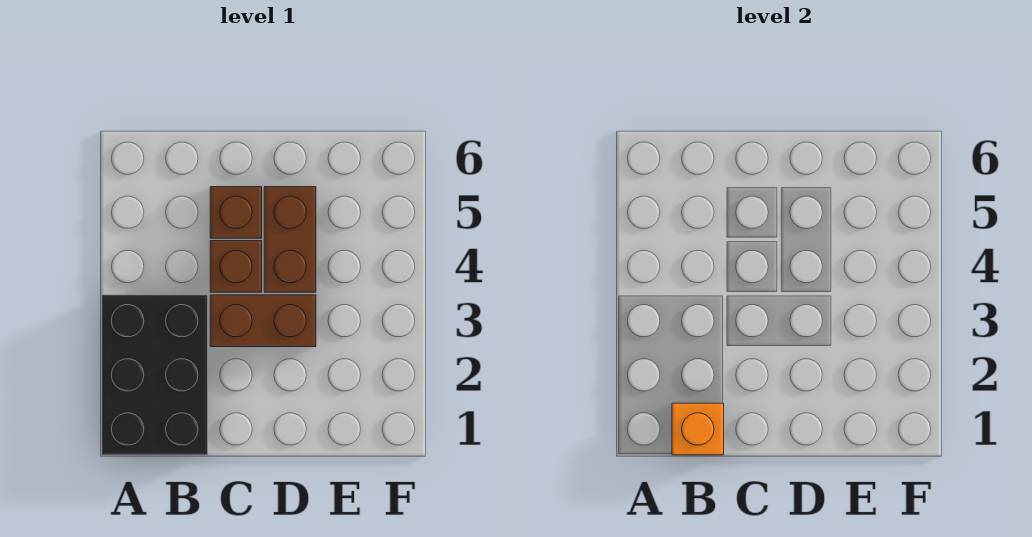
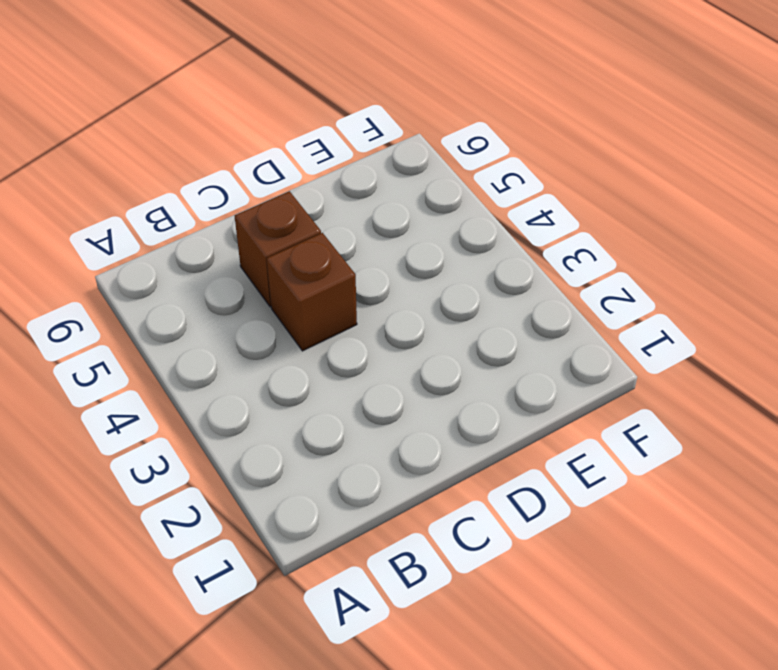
none -> black 2x3 brick [102,295,208,455]
none -> brown 1x2 brick [210,295,316,347]

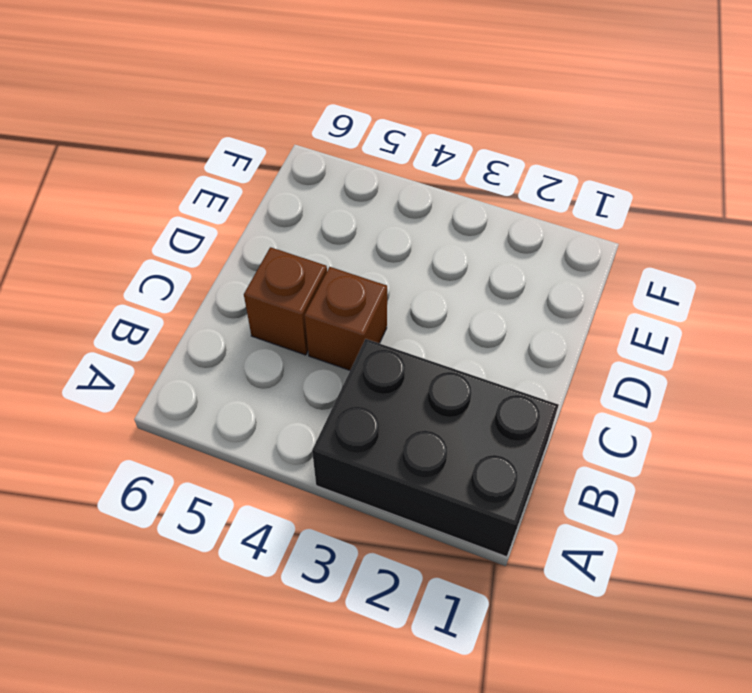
none -> brown 1x2 brick [210,295,316,347]
none -> brown 1x2 brick [264,187,316,292]

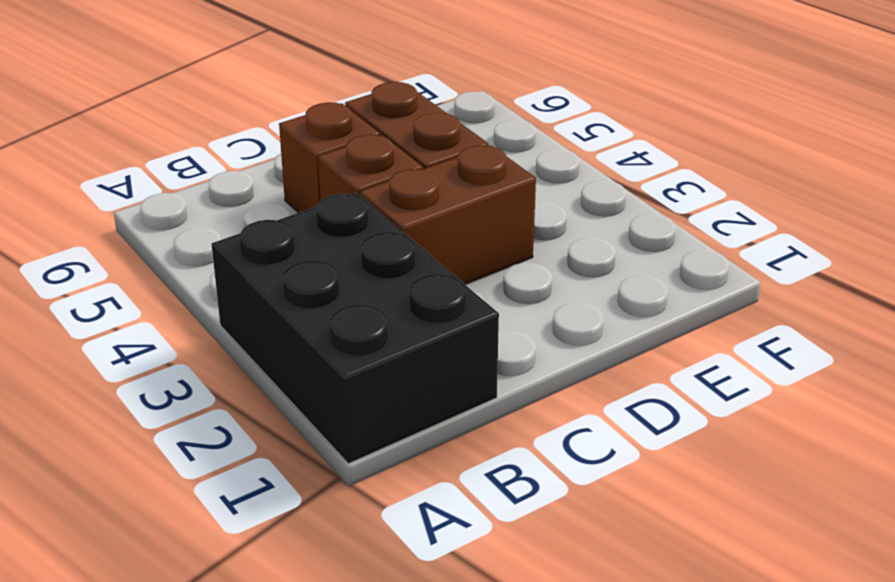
none -> orange 1x1 brick [672,403,724,455]

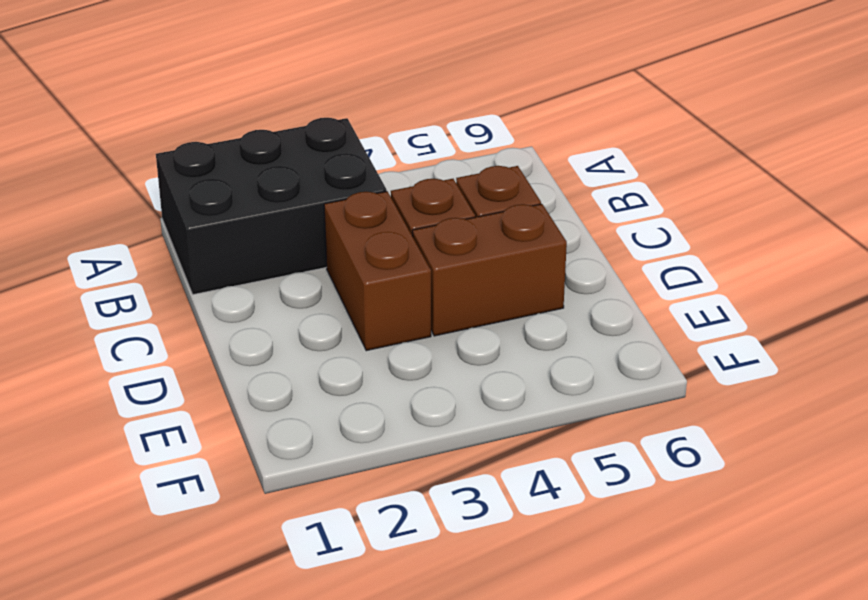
none -> orange 1x1 brick [672,403,724,455]

